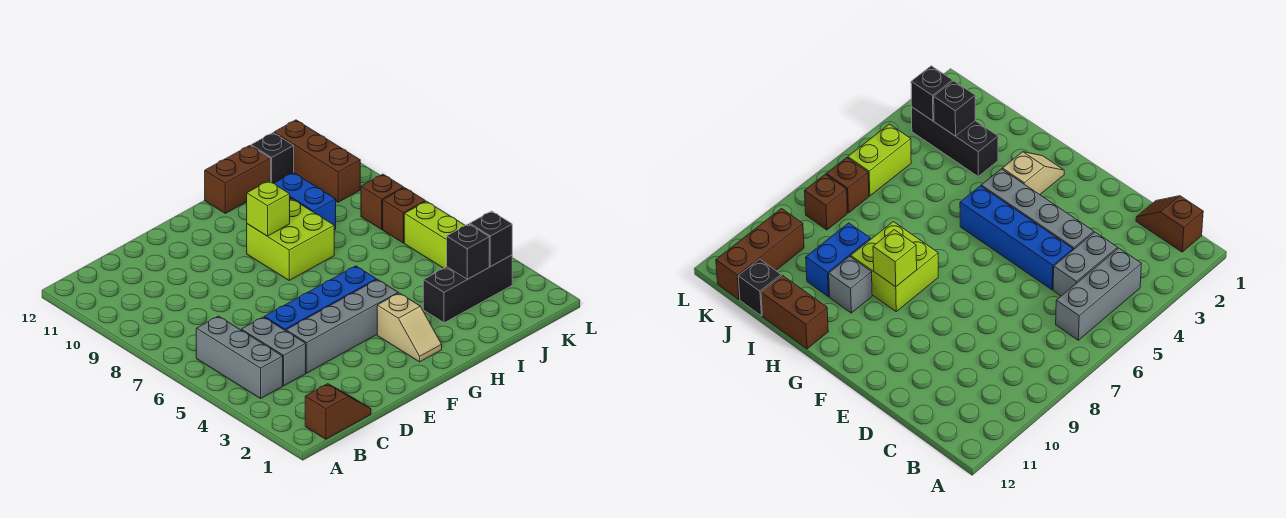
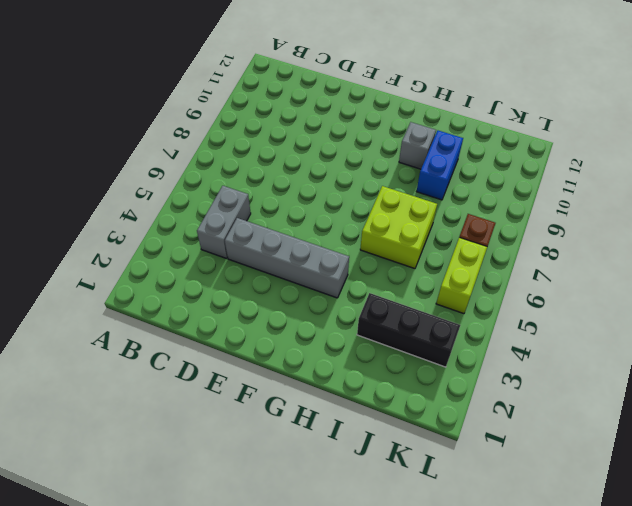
lime 2x2 brick [360,186,437,269] -> lime 2x2 brick moved to [247,199,334,280]
none -> brown 1x2 slope [305,384,371,439]
none -> grey 1x3 brick [196,316,283,398]
none -> blue 1x4 brick [264,266,376,331]

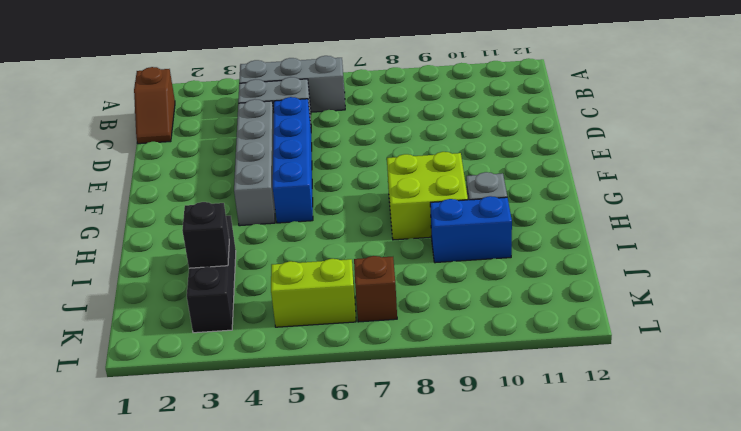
none -> tan 1x2 slope [377,293,442,362]
none -> brown 1x2 brick [205,146,271,213]
none -> black 1x1 brick [251,133,294,183]

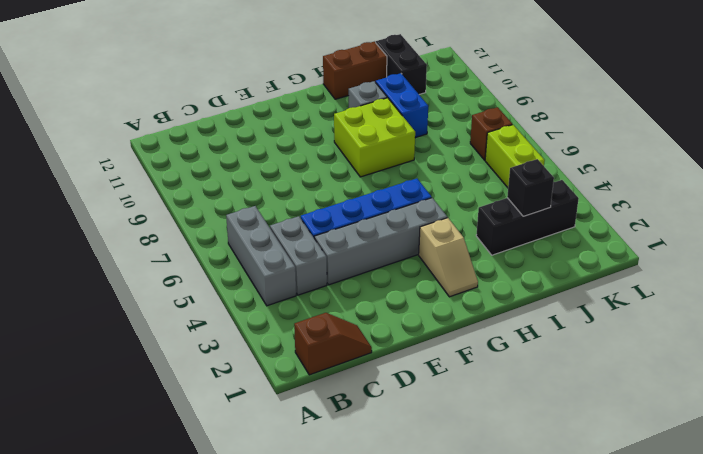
black 1x2 brick [376,34,427,94] -> black 1x1 brick [251,133,294,183]
none -> brown 1x1 brick [361,174,404,229]
none -> brown 1x3 brick [274,120,360,202]
none -> lime 1x1 brick [247,181,290,236]

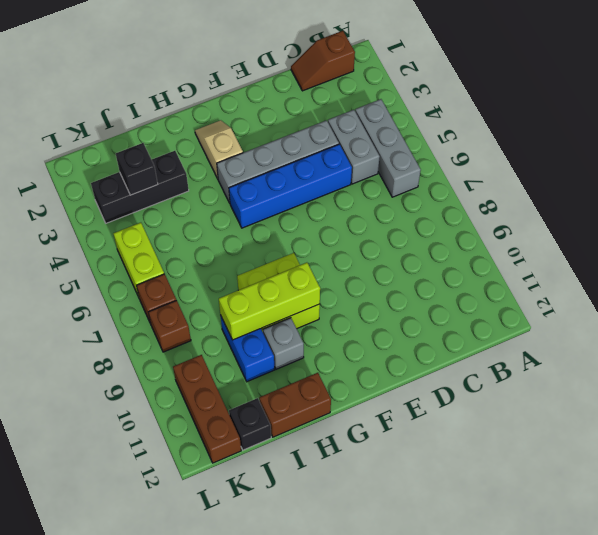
lime 1x3 brick [219,263,320,340] -> lime 1x1 brick [247,181,290,236]
none -> black 1x1 brick [470,211,512,267]

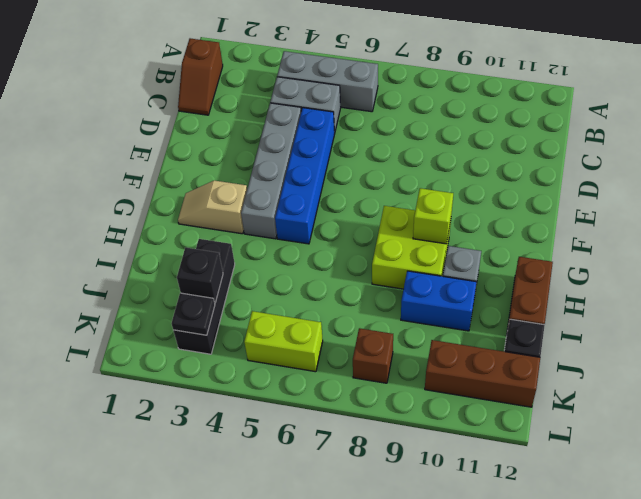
black 1x1 plate [172,293,215,335] -> black 1x1 brick [470,211,512,267]
none -> brown 1x1 brick [383,188,425,243]

